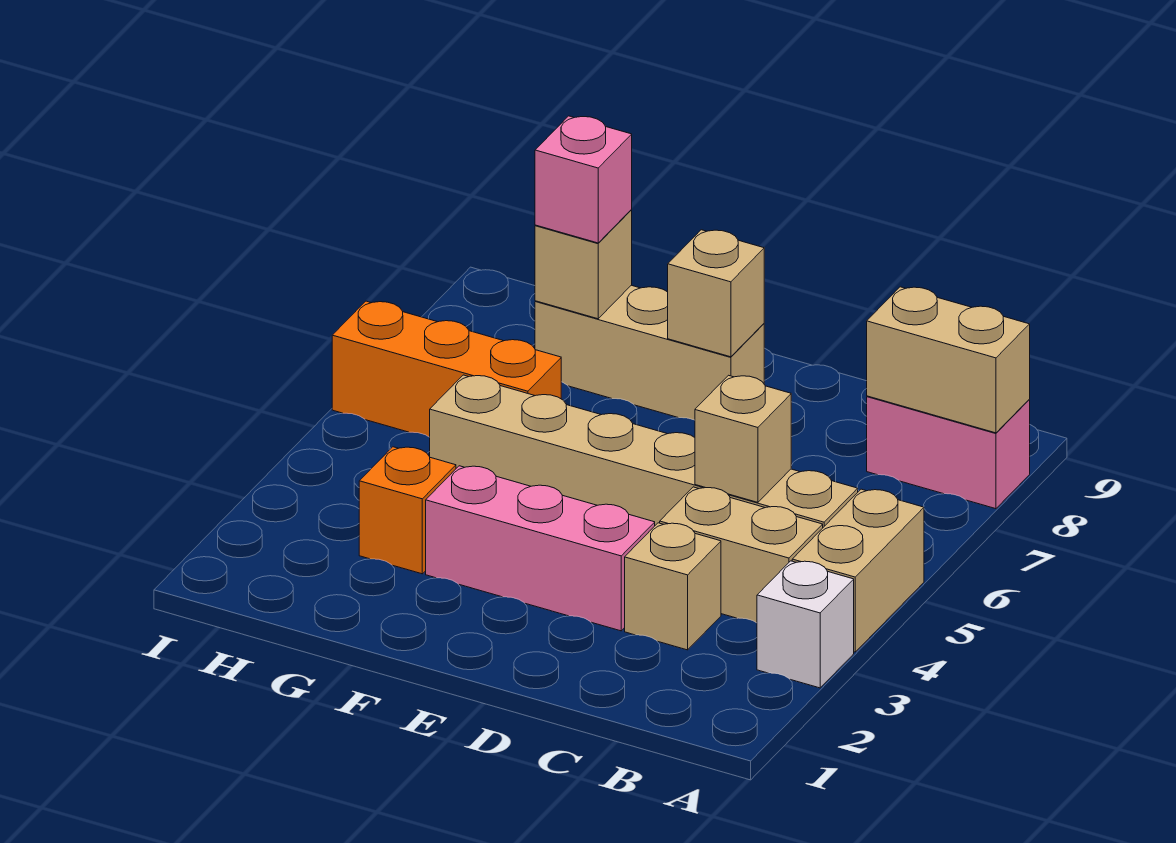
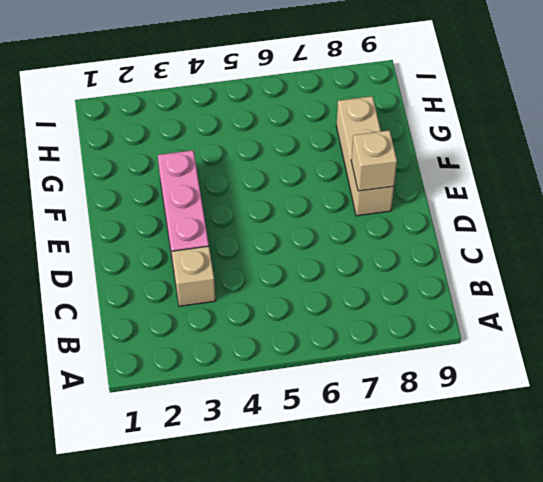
none -> white 1x1 brick [757,561,854,688]
none -> tan 1x2 brick [792,489,924,652]
none -> pink 1x2 brick [867,396,1030,509]

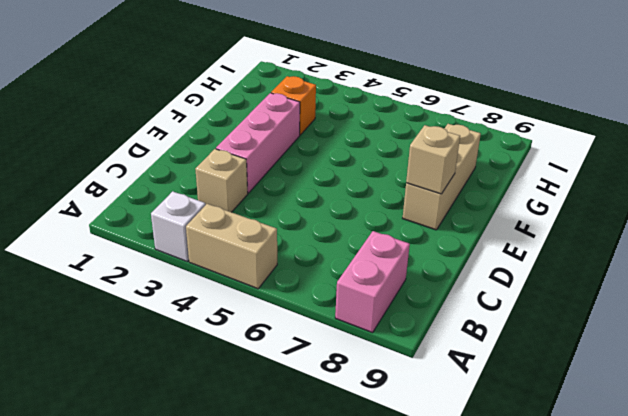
none -> tan 1x2 brick [660,487,823,623]
none -> tan 1x6 brick [430,375,858,527]
none -> orange 1x3 brick [332,301,561,437]

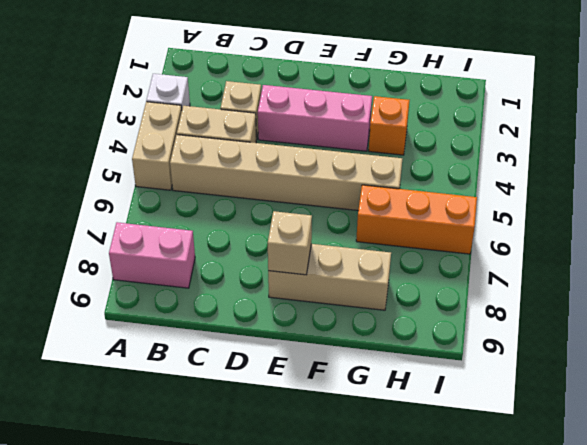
none -> tan 1x2 brick [867,287,1030,433]
none -> tan 1x1 brick [695,375,791,502]
none -> tan 1x1 brick [535,210,632,319]

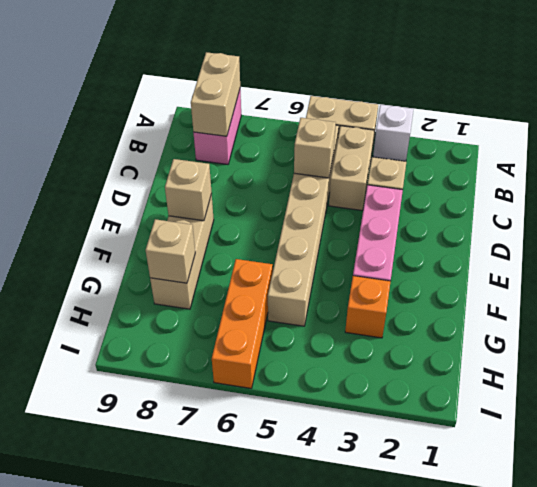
none -> pink 1x1 brick [535,116,632,243]

